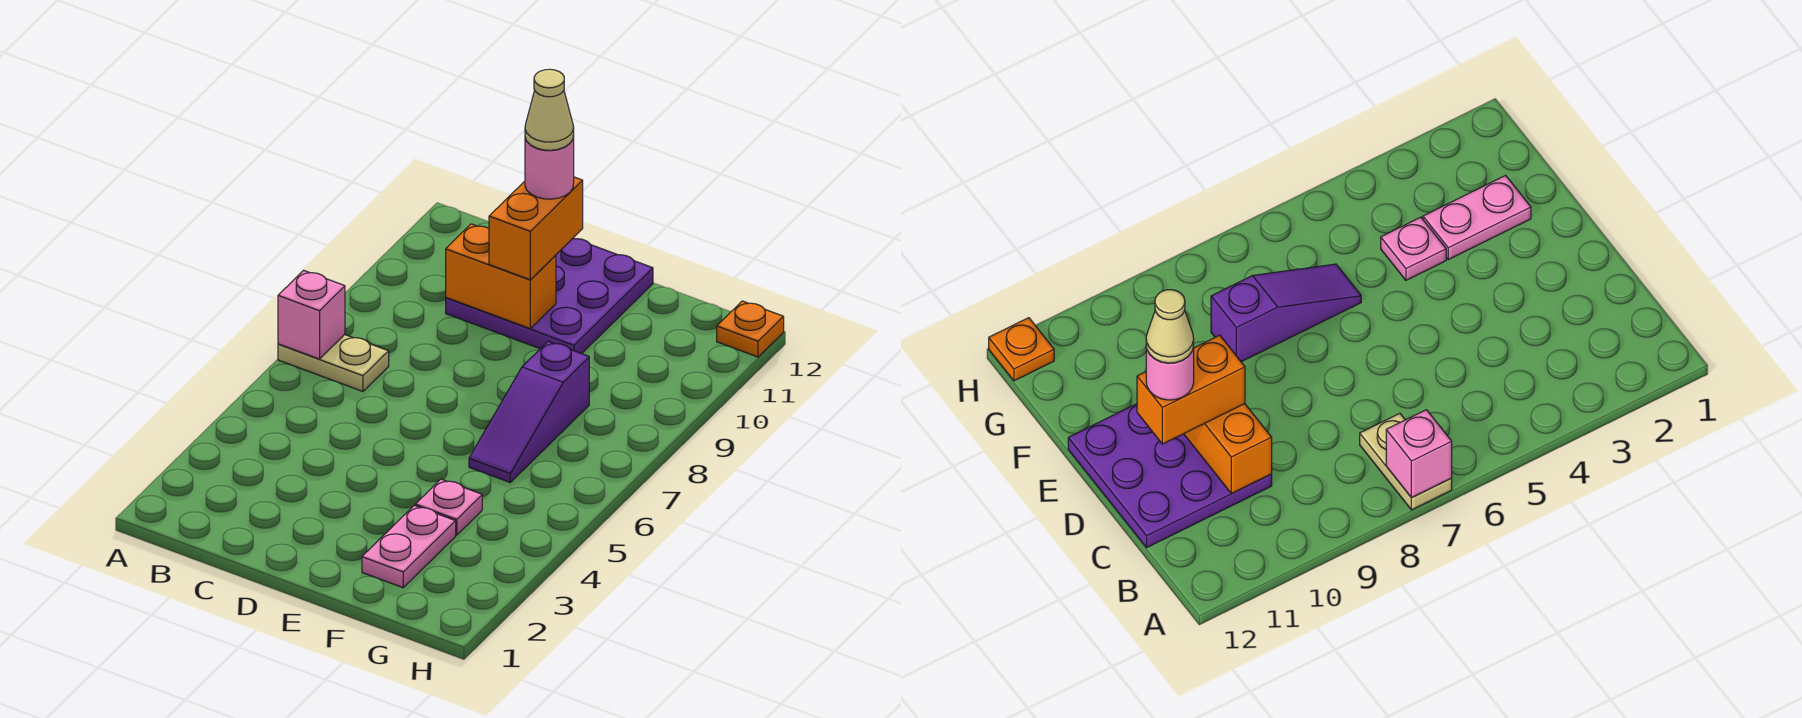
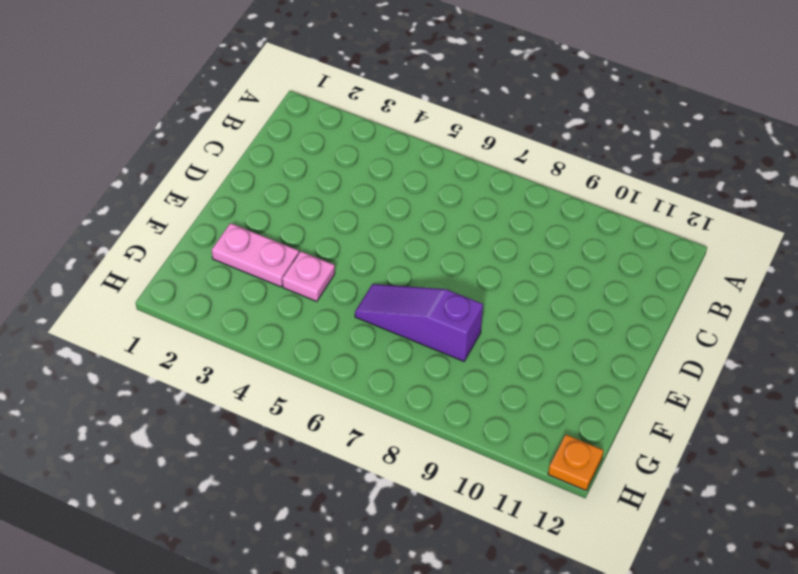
none -> tan 1x2 plate [278,335,389,391]
none -> purple 3x3 plate [446,238,653,354]

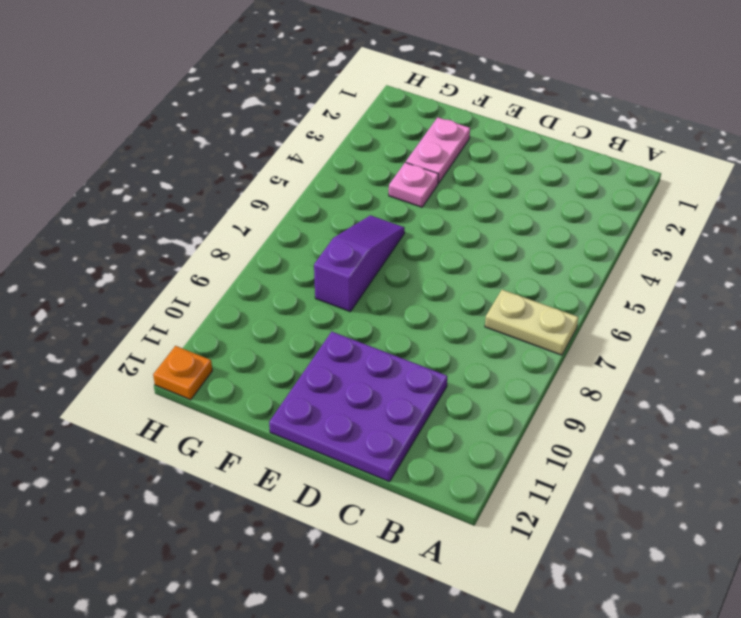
none -> pink 1x1 brick [278,270,345,359]
none -> orange 1x2 brick [446,224,556,328]

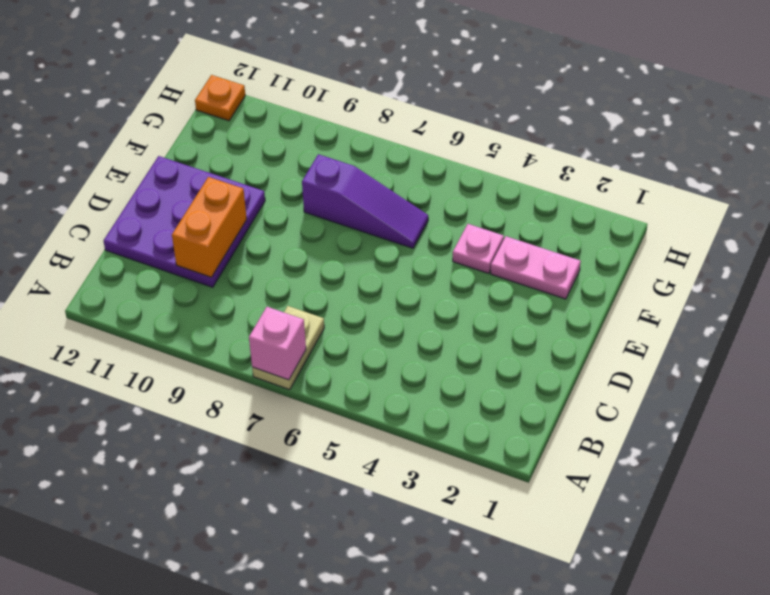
none -> orange 1x2 brick [489,177,583,280]
none -> pink 1x1 round brick [525,136,574,199]

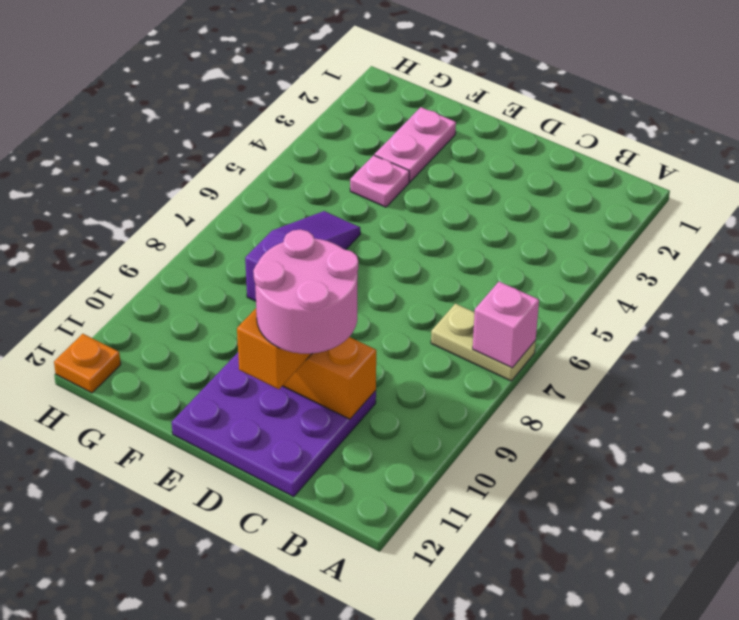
pink 2x2 round brick [253,230,358,354] -> pink 1x1 round brick [525,136,574,199]
none -> tan 1x1 cone [525,69,574,150]

